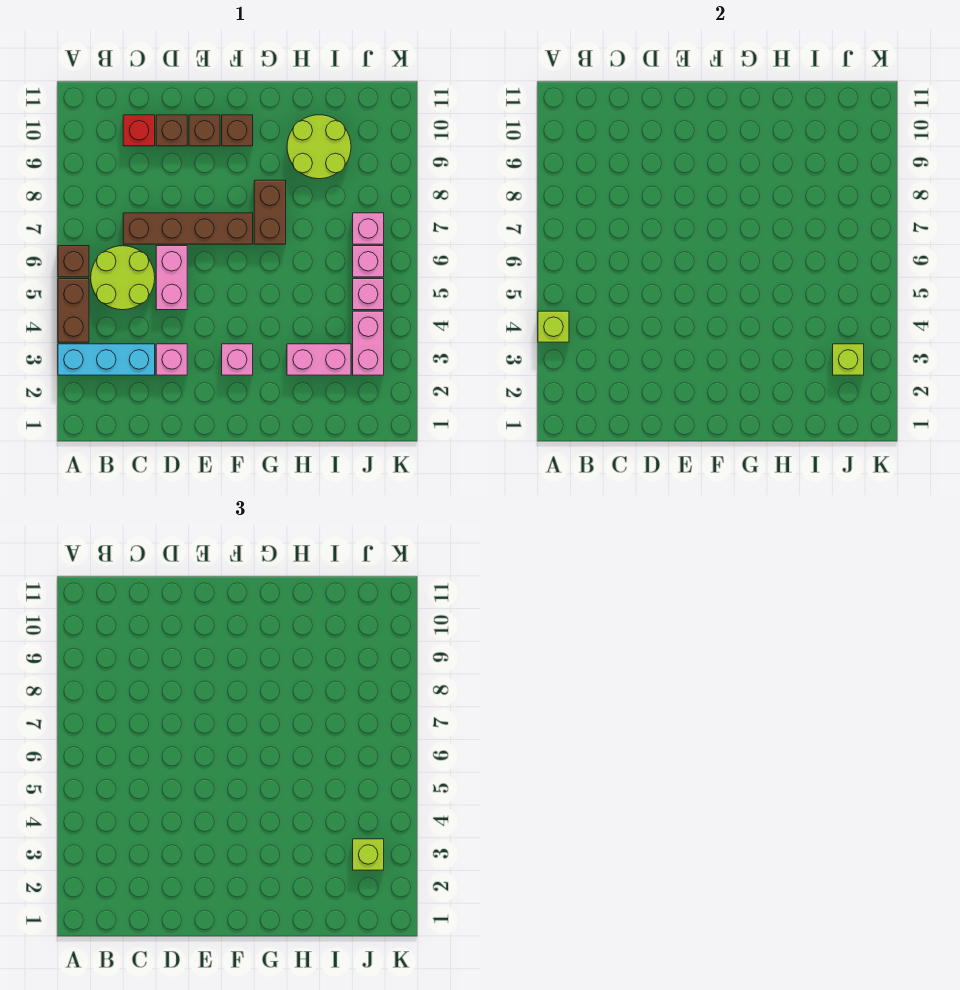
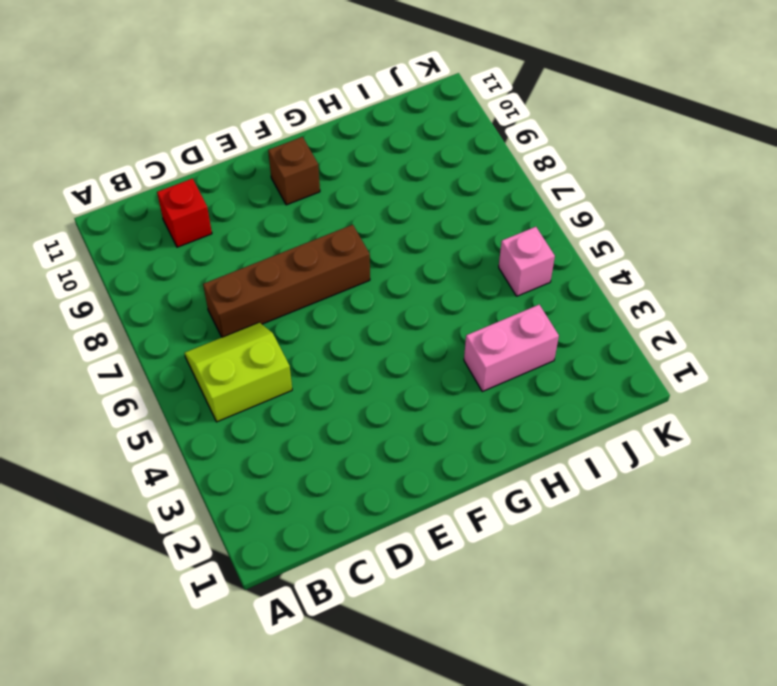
lime 2x2 slope [185,323,292,422] -> lime 2x2 round brick [91,246,155,310]
none -> cyan 1x3 brick [58,344,155,375]
none -> brown 1x2 brick [58,279,89,342]
none -> brown 1x1 brick [58,246,89,277]

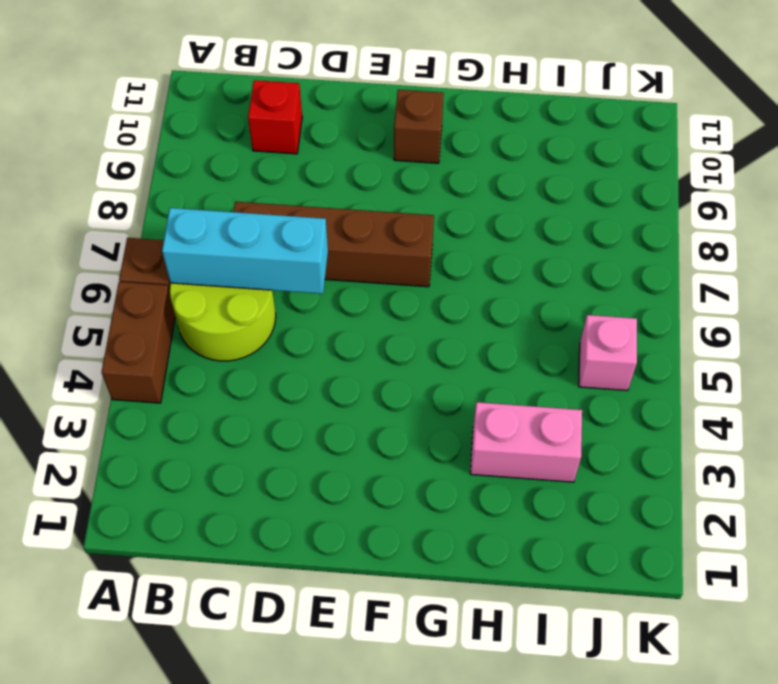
cyan 1x3 brick [162,208,328,294] -> cyan 1x3 brick moved to [58,344,155,375]
none -> pink 1x1 brick [156,344,187,375]
none -> pink 1x2 brick [156,246,187,310]
none -> brown 1x1 brick [156,115,187,146]

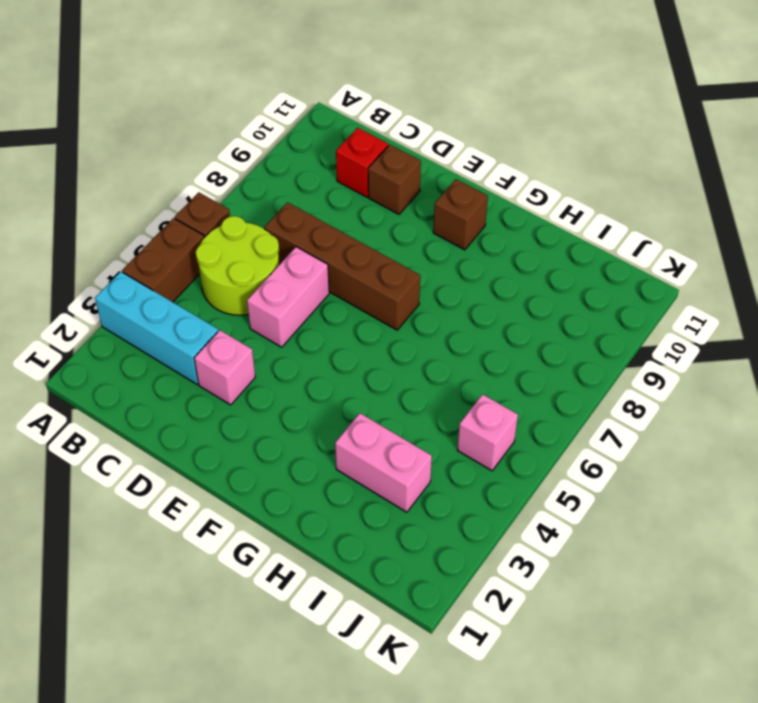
none -> brown 1x1 brick [189,115,220,146]
none -> pink 1x1 brick [222,344,253,375]
none -> brown 1x2 brick [254,180,286,244]

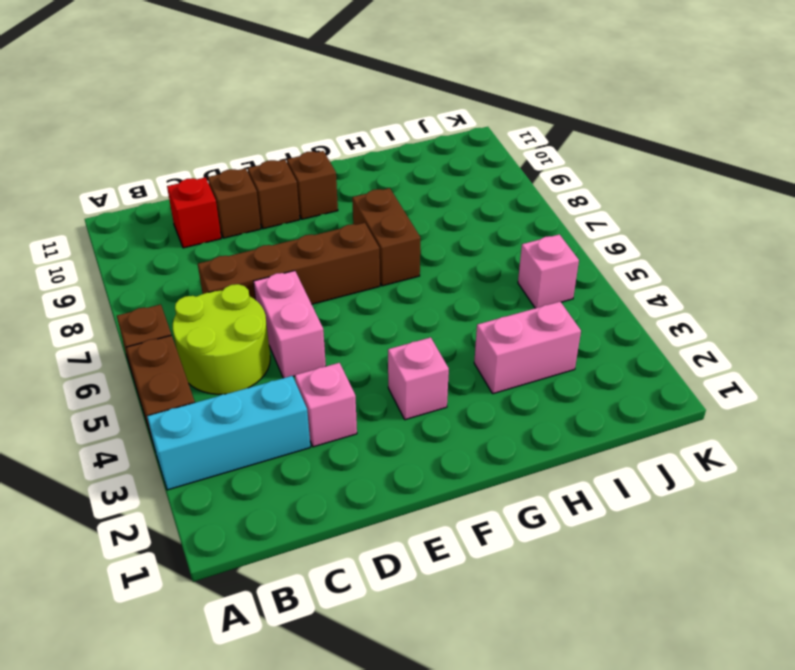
none -> lime 2x2 round brick [287,115,351,179]
none -> pink 1x2 brick [353,311,384,375]
none -> pink 1x1 brick [353,246,384,277]

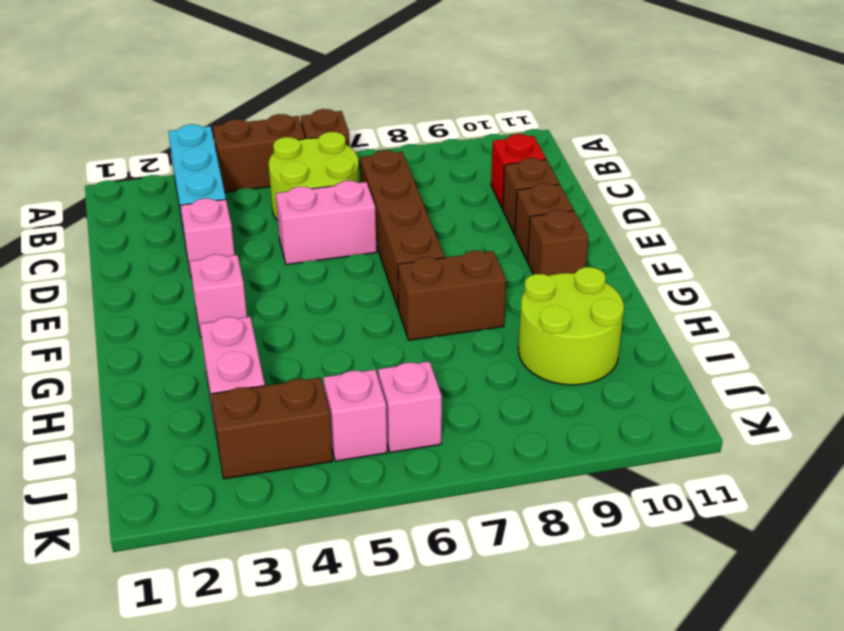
brown 1x2 brick [211,378,332,479] -> pink 1x2 brick [353,311,384,375]
none -> pink 1x1 brick [353,213,384,244]
none -> lime 1x1 brick [538,311,569,342]
none -> lime 1x1 brick [833,344,864,375]

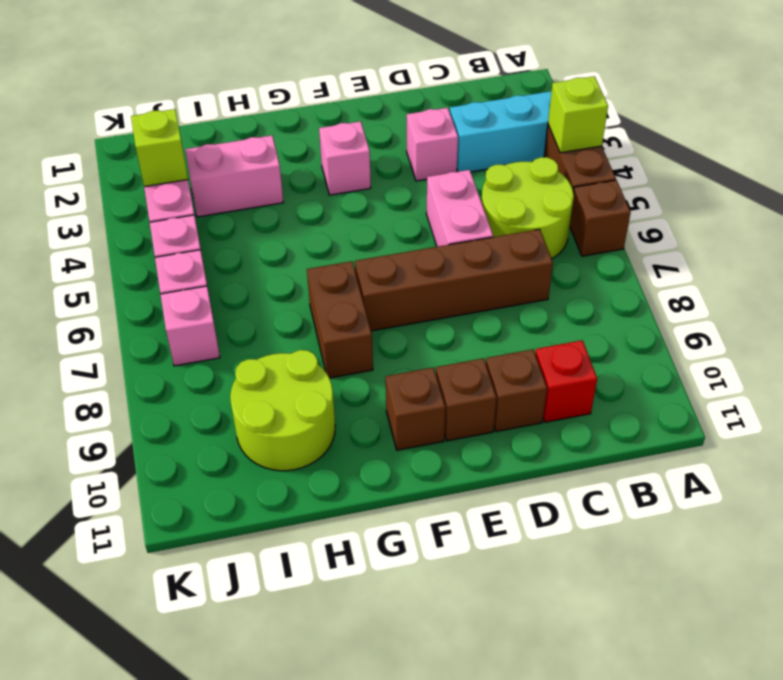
none -> lime 1x1 brick [353,839,384,870]

